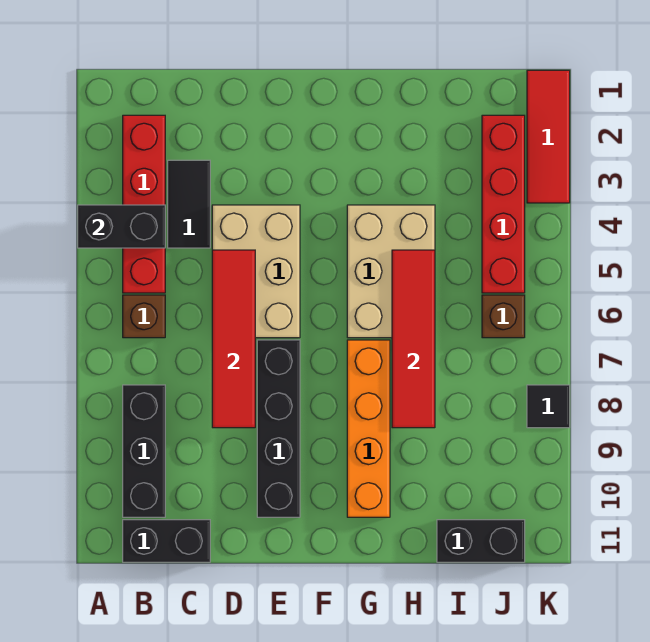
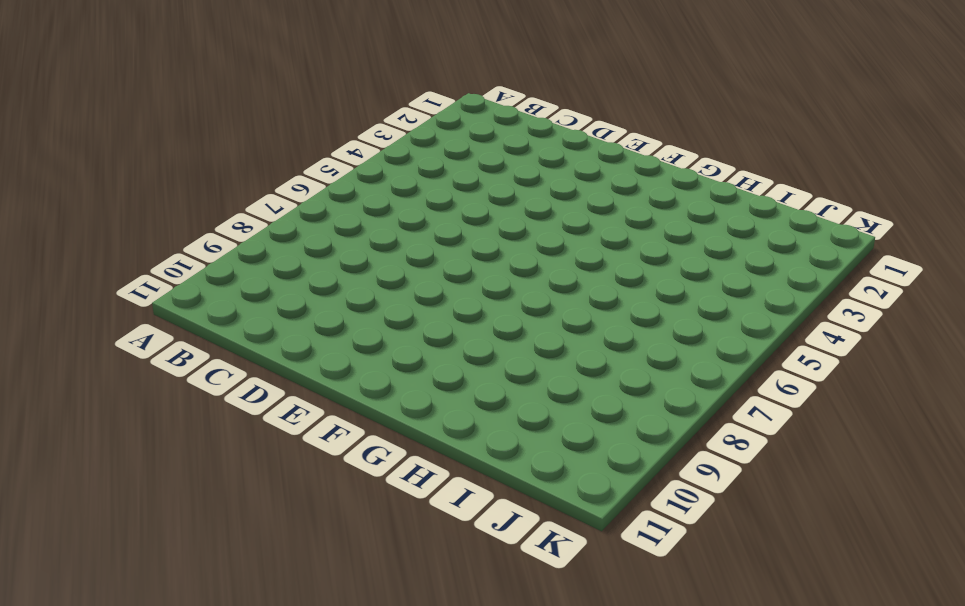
none -> red 1x4 brick [123,115,165,293]
none -> brown 1x1 brick [123,295,165,338]
none -> black 1x3 brick [123,385,165,517]

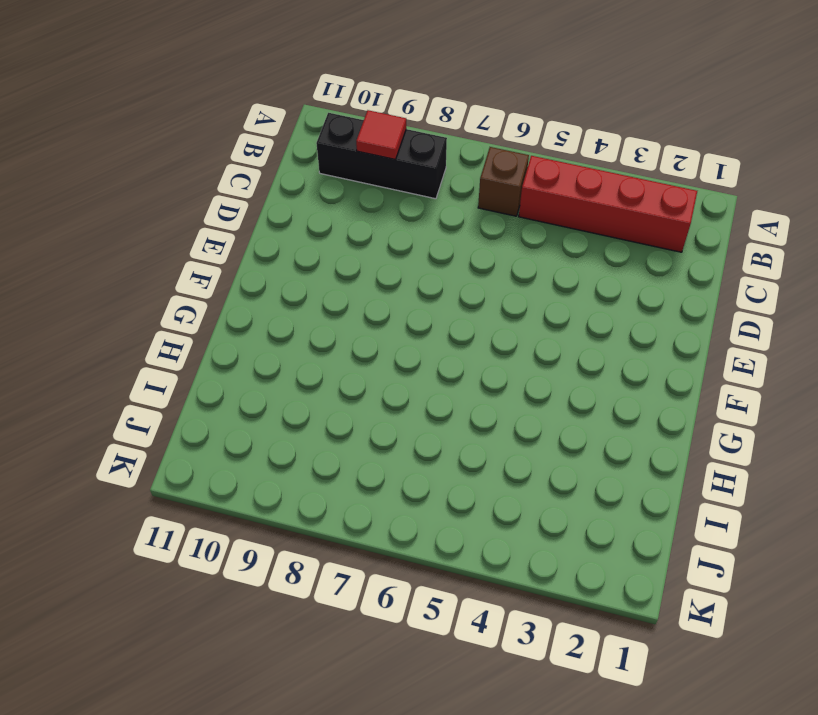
red 1x1 tile [356,110,406,159] -> none
none -> black 1x2 brick [123,520,210,562]
none -> black 1x2 tile [168,160,210,248]
none -> tan 2x3 brick [212,205,300,338]

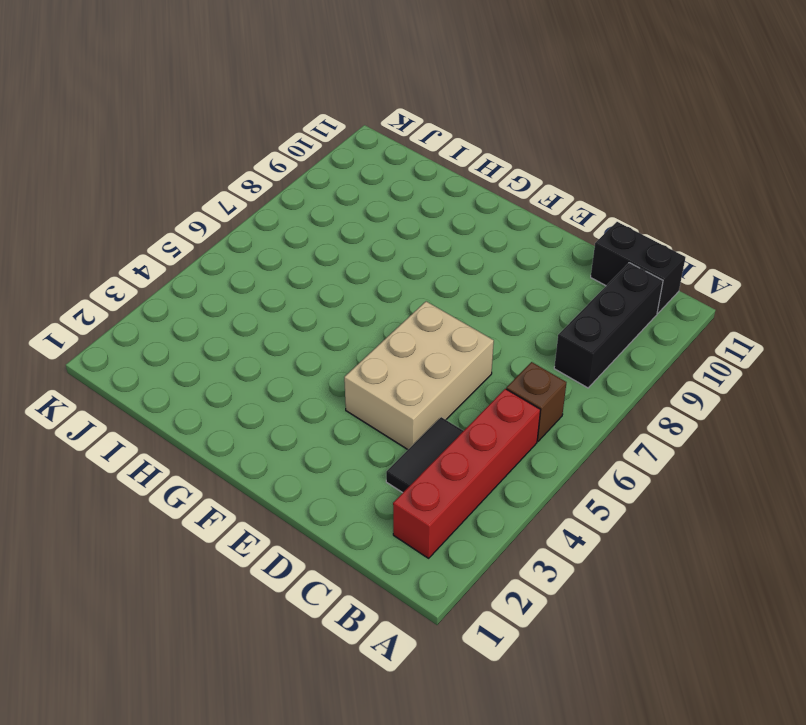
none -> black 1x4 brick [257,340,300,517]
none -> tan 2x3 brick [347,205,435,338]
none -> orange 1x4 brick [347,340,390,517]

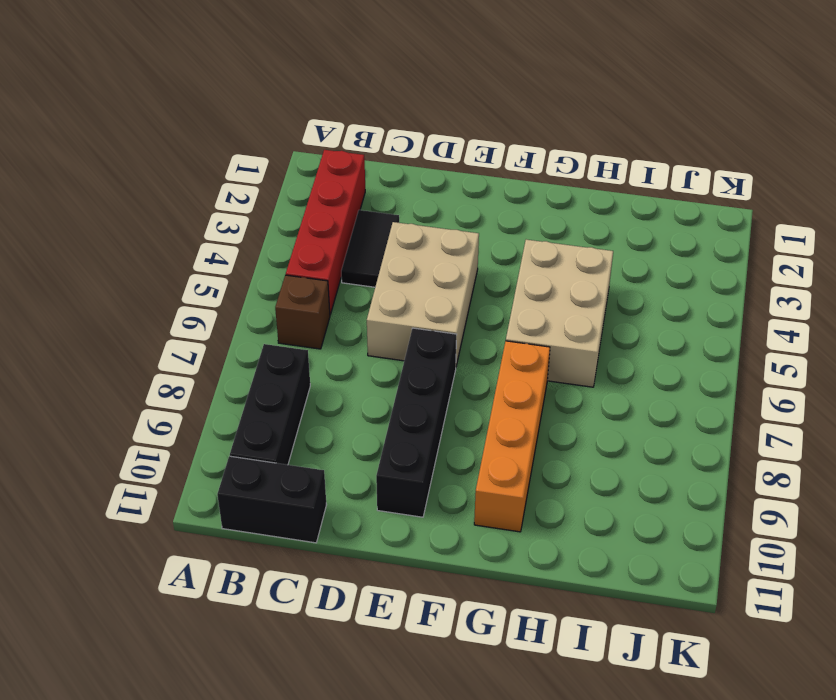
none -> black 1x2 brick [437,520,525,562]
none -> red 1x4 brick [482,115,525,293]
none -> brown 1x1 brick [482,295,525,338]

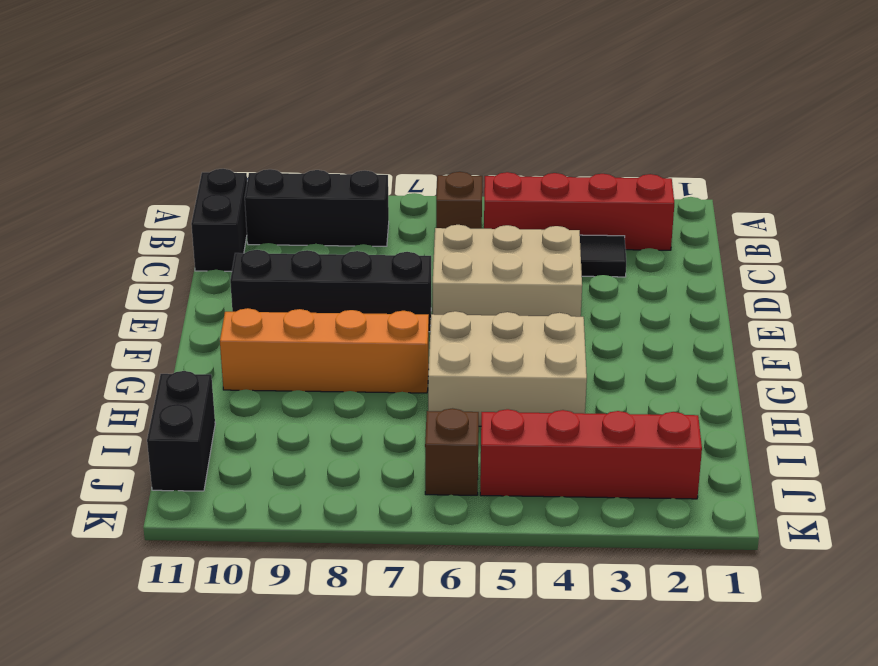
none -> red 1x3 tile [527,70,570,203]
none -> black 1x1 tile [527,385,570,428]
none -> black 1x2 brick [78,205,165,248]

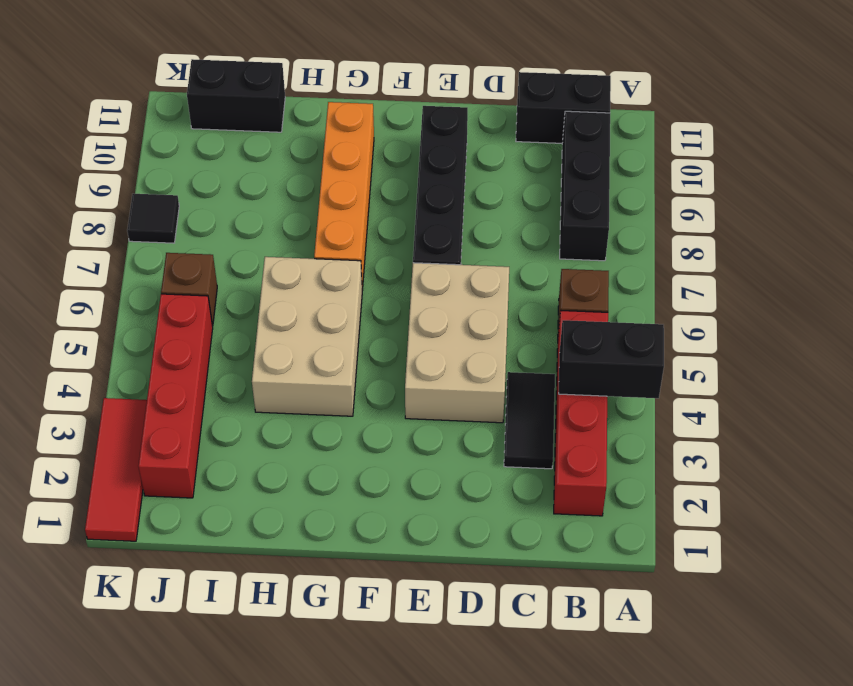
none -> red 1x4 tile [212,250,255,428]
none -> red 1x4 tile [392,250,435,428]

